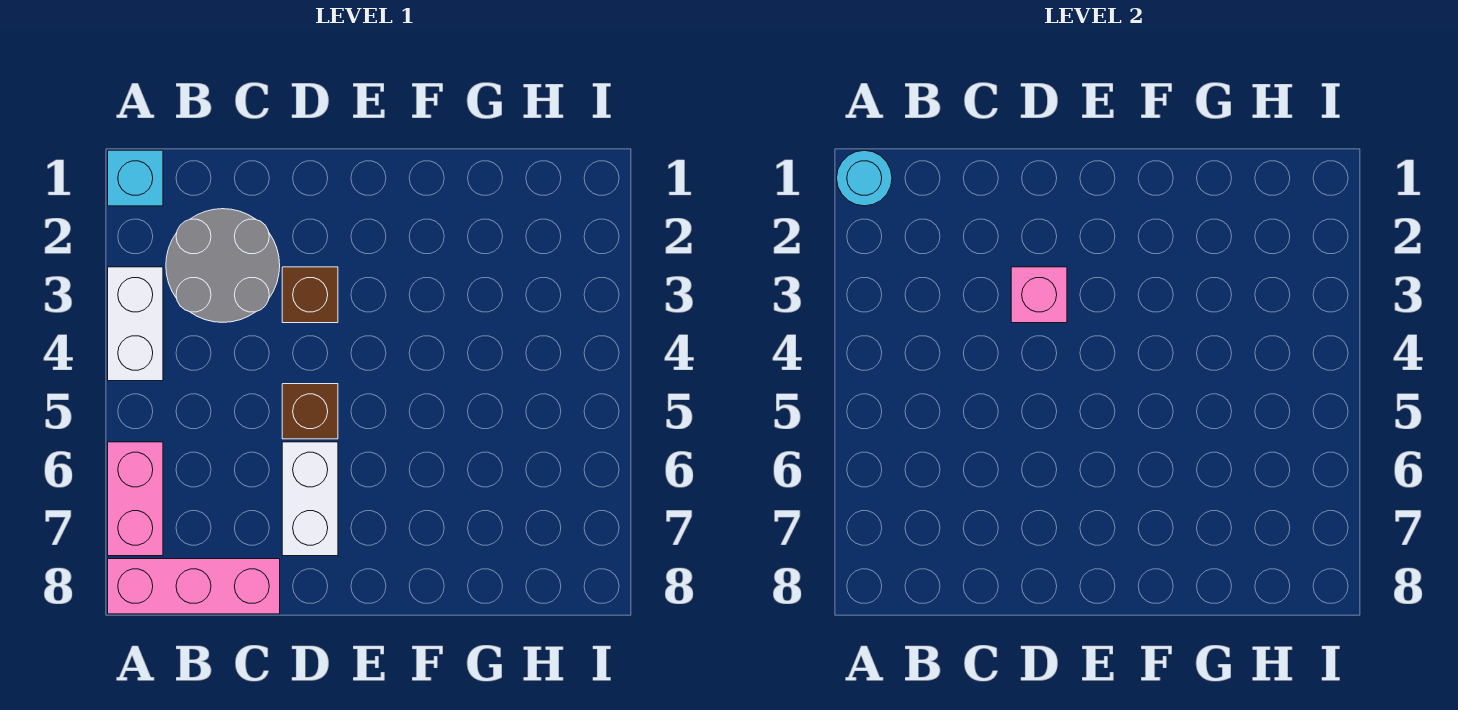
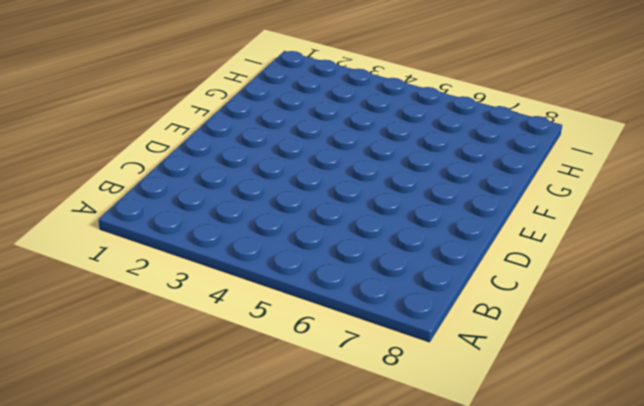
none -> cyan 1x1 brick [108,150,163,206]
none -> white 1x2 brick [108,267,163,381]

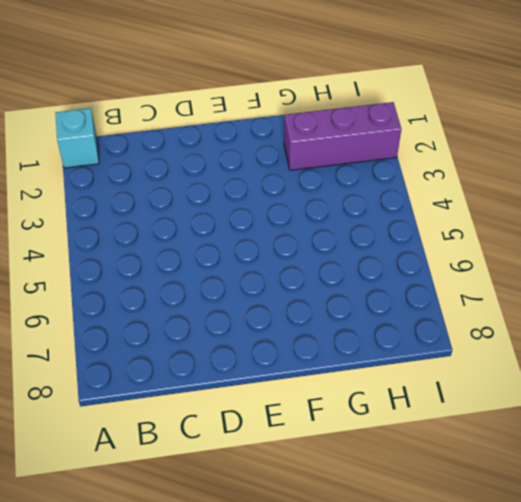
purple 1x3 brick [284,102,401,170] -> none
none -> white 1x2 brick [108,267,163,381]
none -> pink 1x2 brick [108,442,163,556]

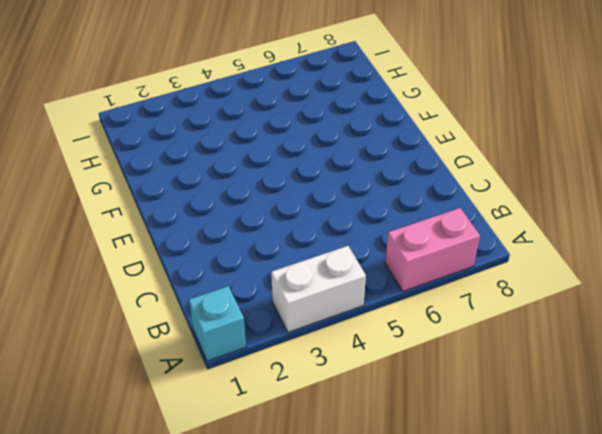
none -> pink 1x3 brick [108,559,280,614]
none -> grey 2x2 round brick [166,209,280,322]

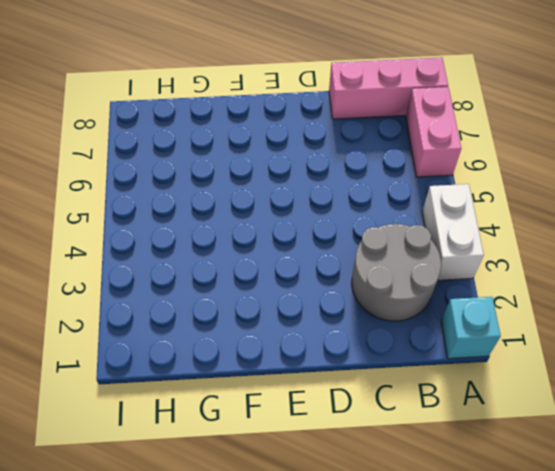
none -> brown 1x1 brick [282,267,338,323]
none -> brown 1x1 brick [282,384,338,439]

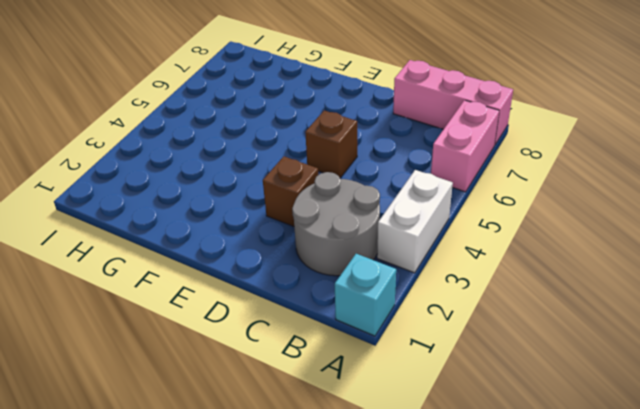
none -> white 1x2 brick [282,442,338,556]
none -> cyan 1x1 round brick [837,150,892,206]

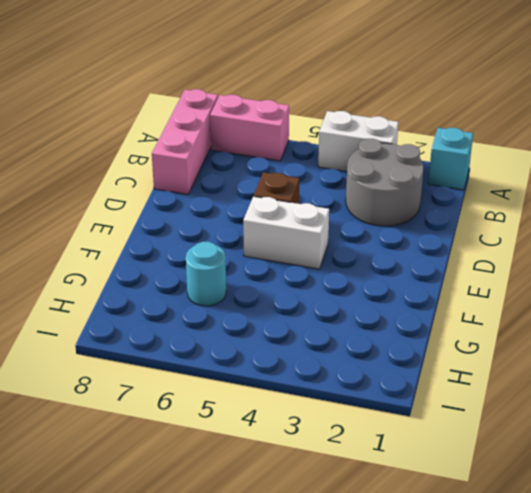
white 1x2 brick [243,196,329,269] -> white 1x2 brick moved to [282,442,338,556]
cyan 1x1 round brick [186,242,226,306] -> cyan 1x1 round brick moved to [837,150,892,206]
none -> brown 1x1 brick [282,267,338,323]
none -> pink 1x1 brick [1011,267,1067,323]

